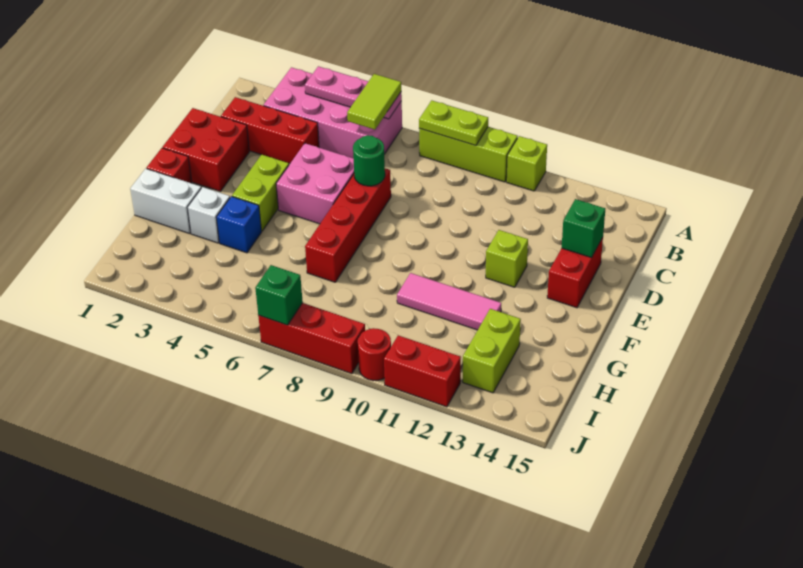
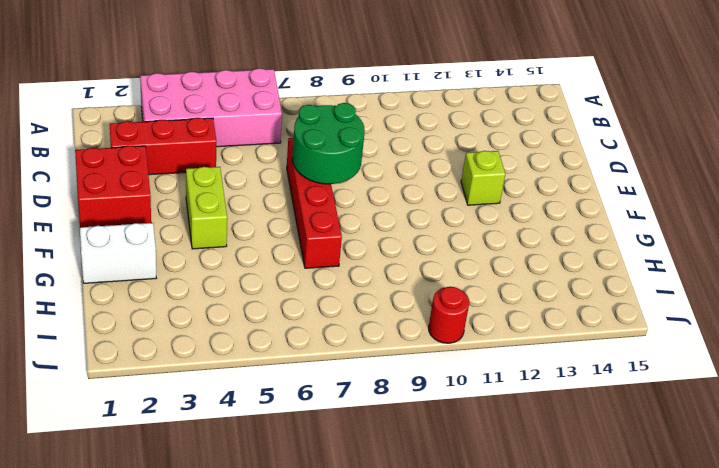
green 2x2 round brick [292,103,365,184] -> green 1x1 round brick [353,135,385,186]
none -> lime 1x3 brick [419,127,518,182]
none -> lime 1x1 brick [506,136,547,191]
none -> pink 2x2 brick [276,143,354,224]

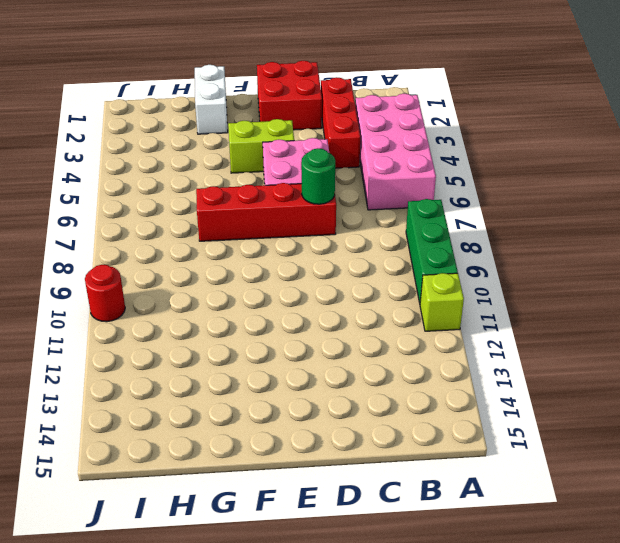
green 1x3 brick [406,199,458,303] -> lime 1x3 brick [419,127,518,182]
none -> red 1x2 brick [547,237,603,308]
none -> lime 1x1 brick [486,230,528,287]
none -> red 1x1 brick [147,148,192,183]

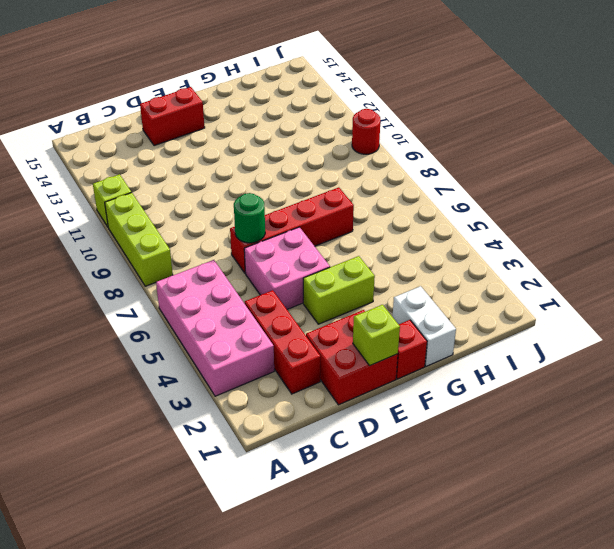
lime 1x1 brick [353,305,400,365] -> lime 1x1 brick moved to [486,230,528,287]
none -> white 1x1 brick [187,187,230,243]
none -> blue 1x1 brick [216,196,262,253]
none -> pink 1x3 tile [397,273,501,330]

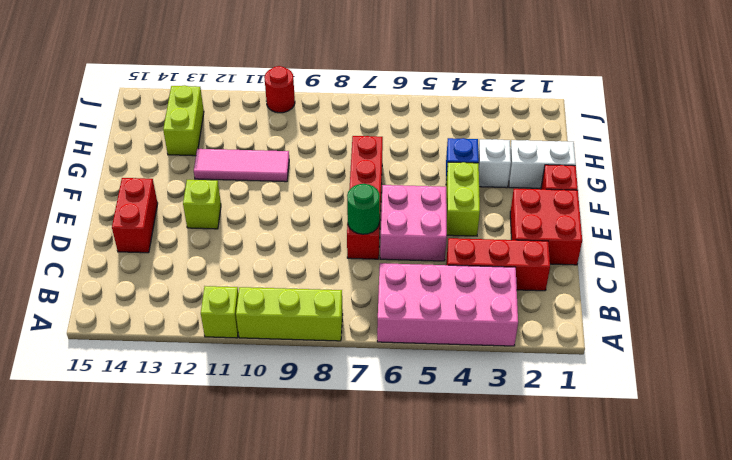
none -> red 1x3 brick [258,303,365,374]
none -> red 1x2 brick [384,335,461,407]
none -> pink 1x3 plate [305,66,402,119]

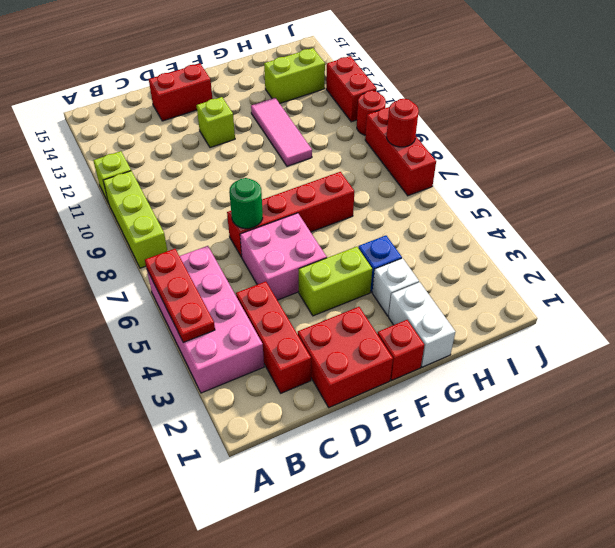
red 1x3 plate [145,249,215,343] -> pink 1x3 plate [305,66,402,119]
red 1x1 round brick [387,99,419,147] -> none
none -> lime 1x2 plate [419,100,488,145]
none -> green 1x1 brick [562,199,605,258]
none -> green 1x1 brick [255,265,303,325]

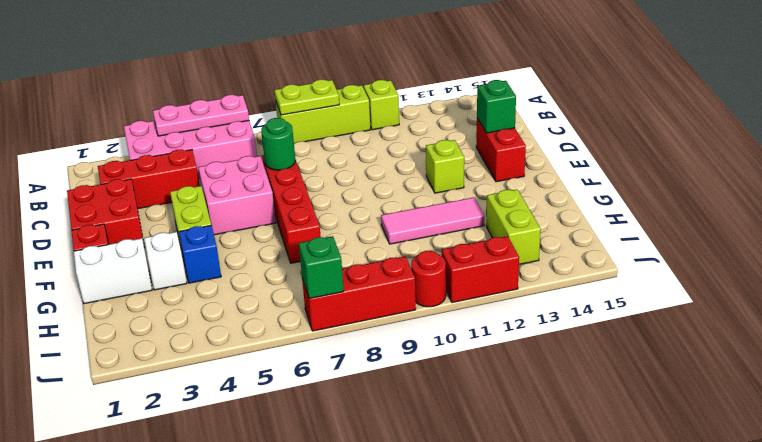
none -> lime 1x2 tile [347,74,401,130]

